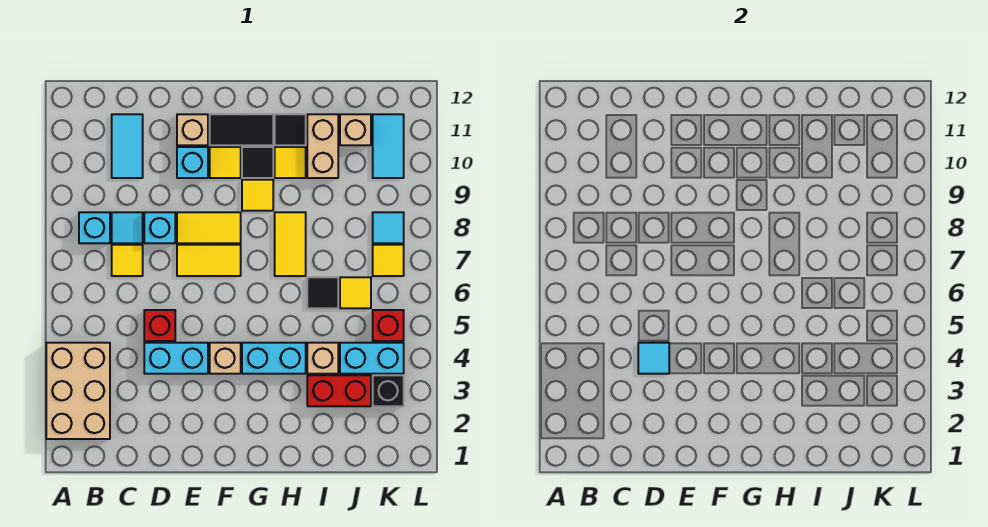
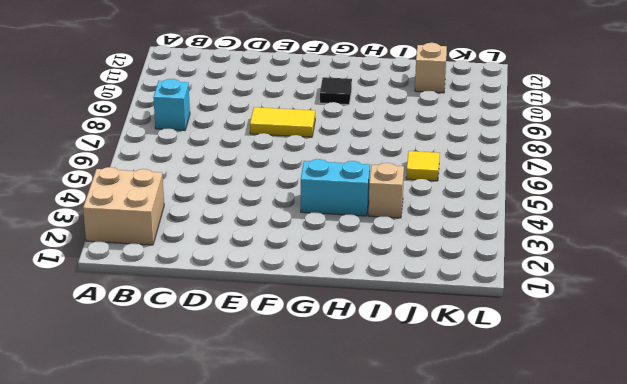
tan 2x2 brick [83,167,164,245] -> tan 2x3 brick [46,343,110,439]
none -> yellow 1x1 tile [112,245,143,276]
none -> cyan 1x1 tile [112,212,143,243]
none -> cyan 1x2 tile [112,114,143,178]
none -> cyan 1x2 brick [144,343,208,374]

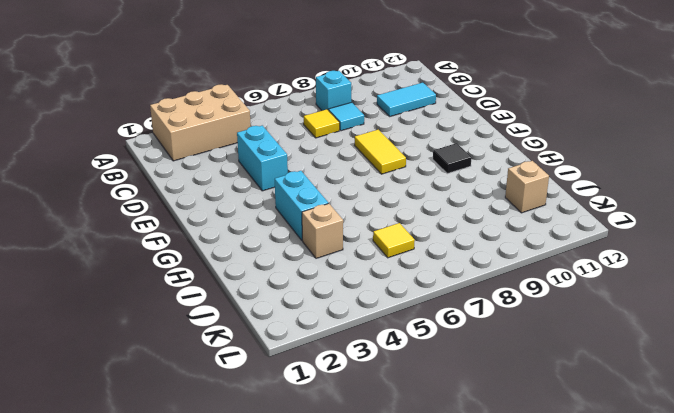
none -> red 1x1 brick [144,310,175,341]
none -> cyan 1x1 brick [144,212,175,243]
none -> yellow 1x2 tile [177,245,241,276]
none -> cyan 1x1 brick [177,147,208,178]

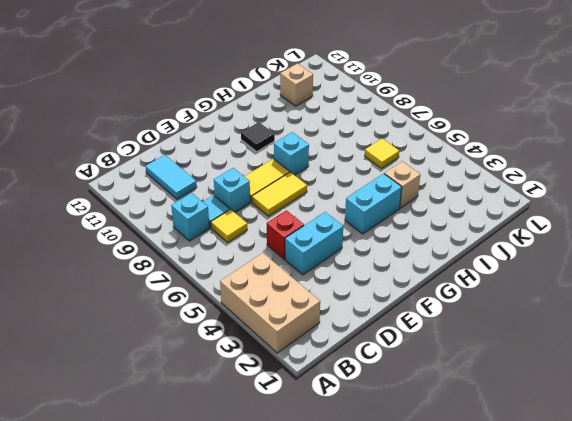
cyan 1x1 brick [274,132,309,175] -> cyan 1x1 brick moved to [177,147,208,178]
none -> tan 1x1 brick [177,114,208,145]
none -> tan 1x1 brick [210,343,241,374]
none -> yellow 1x1 tile [210,147,241,178]
none -> black 1x2 tile [210,114,273,145]

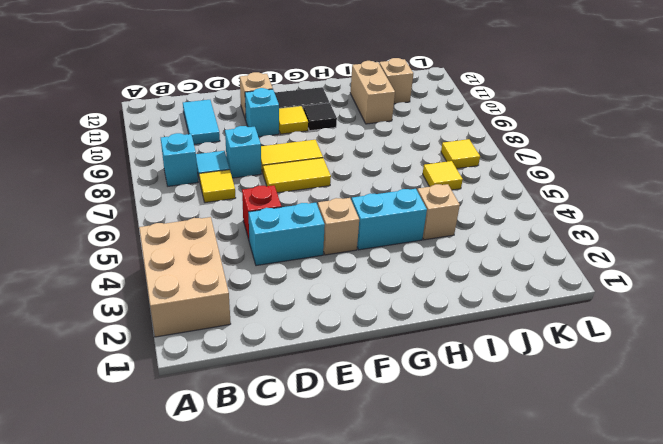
none -> yellow 1x1 tile [242,180,273,211]
none -> yellow 1x2 tile [275,212,306,276]
none -> yellow 1x1 tile [275,147,306,178]
none -> black 1x1 tile [275,114,306,145]

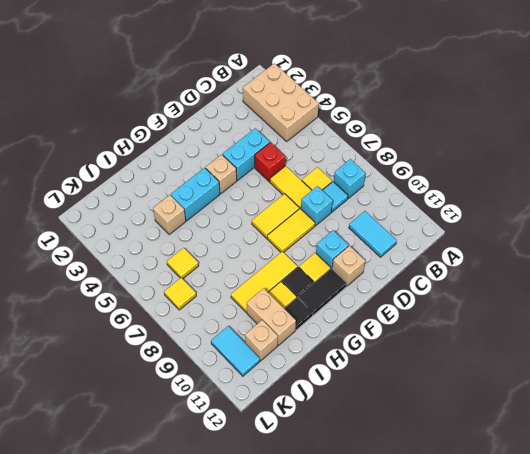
yellow 1x2 tile [270,166,312,209] -> yellow 1x2 tile moved to [275,212,306,276]
yellow 1x3 tile [231,252,297,312] -> yellow 1x1 tile [242,180,273,211]
none -> red 1x2 brick [307,375,371,406]
none -> black 1x1 tile [307,277,338,308]
none -> cyan 1x2 brick [340,343,404,374]
none -> black 1x1 brick [373,375,404,406]

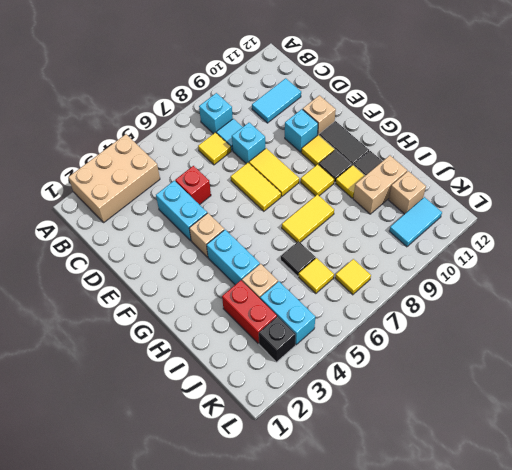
none -> red 1x1 brick [373,310,404,341]
none -> cyan 1x1 tile [373,212,404,243]
none -> cyan 1x1 tile [638,343,669,374]

